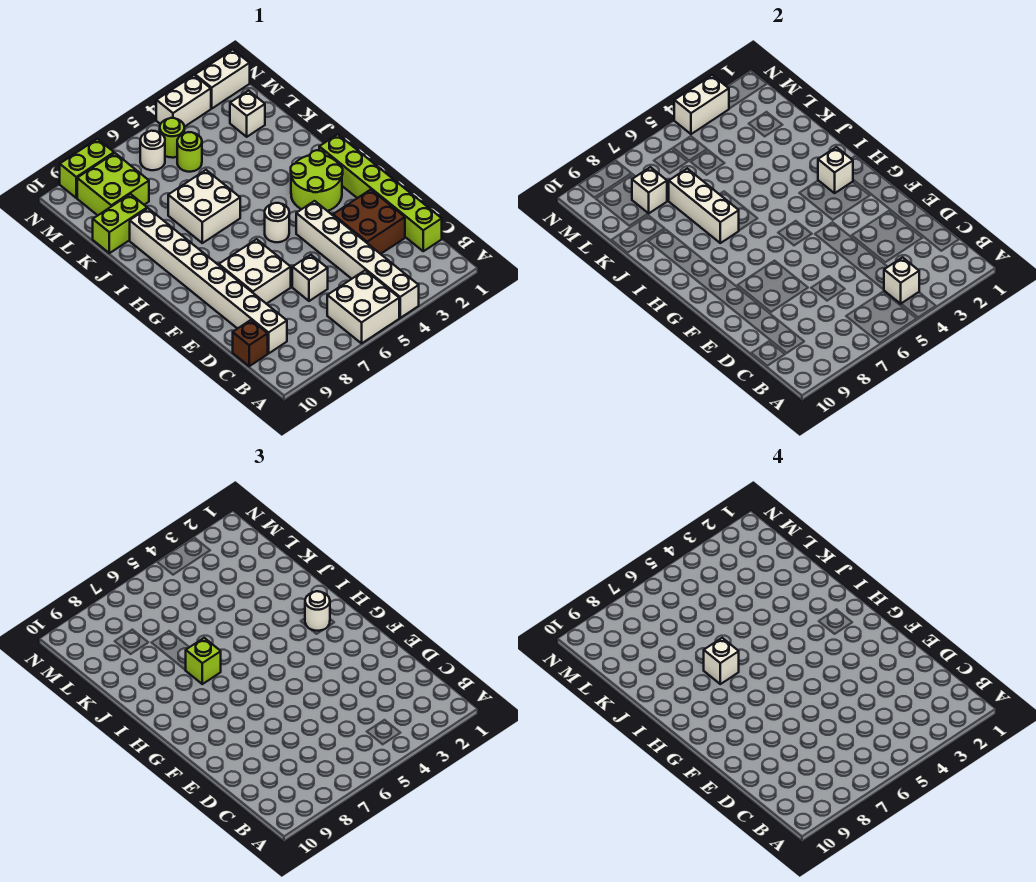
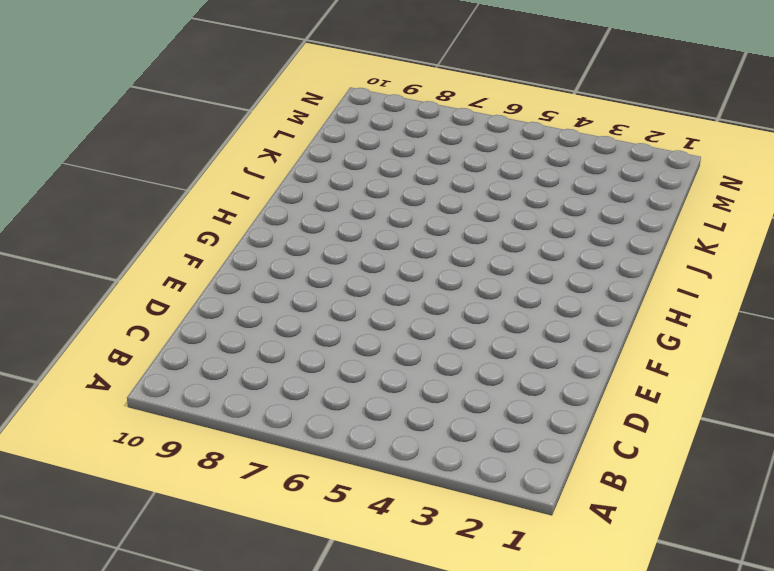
none -> white 1x6 brick [296,201,419,318]
none -> white 2x2 brick [327,270,399,343]
none -> lime 1x6 brick [319,134,442,251]

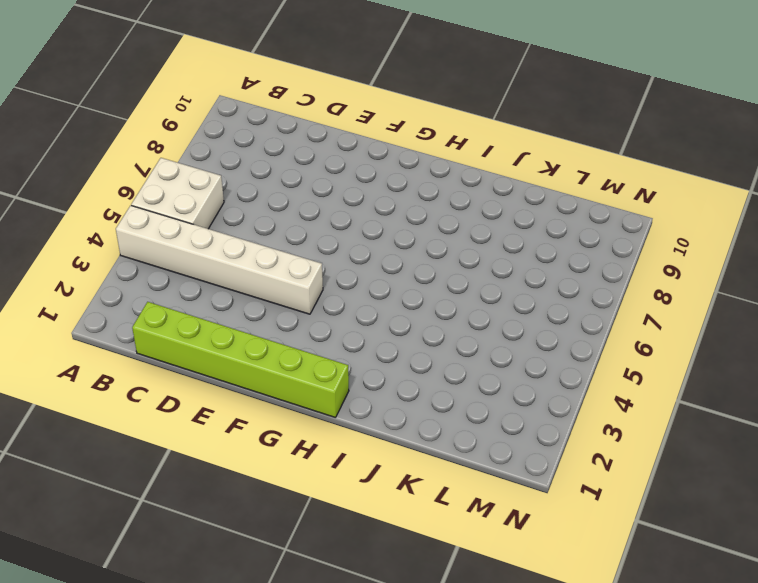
none -> white 1x8 brick [130,208,287,353]
none -> brown 1x1 brick [233,320,268,366]
none -> brown 2x2 brick [333,190,405,254]

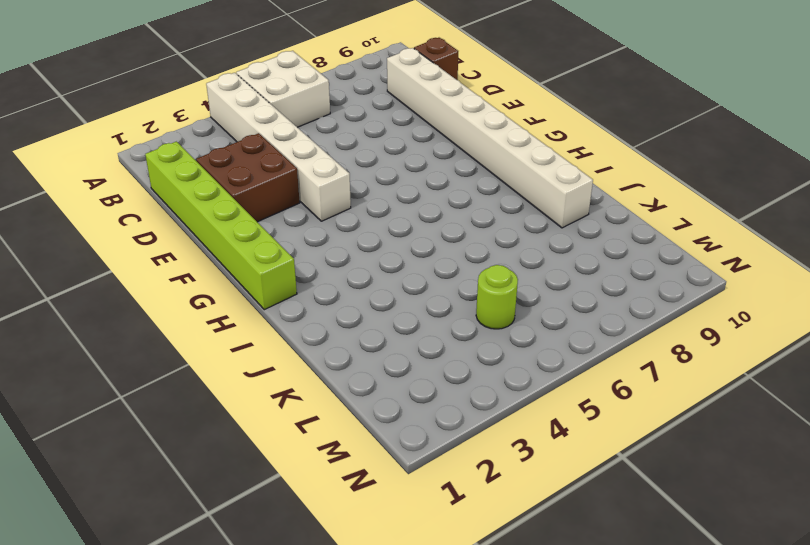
none -> white 1x1 brick [292,255,328,301]
none -> white 2x2 brick [219,239,291,304]
none -> lime 2x2 round brick [291,150,343,211]

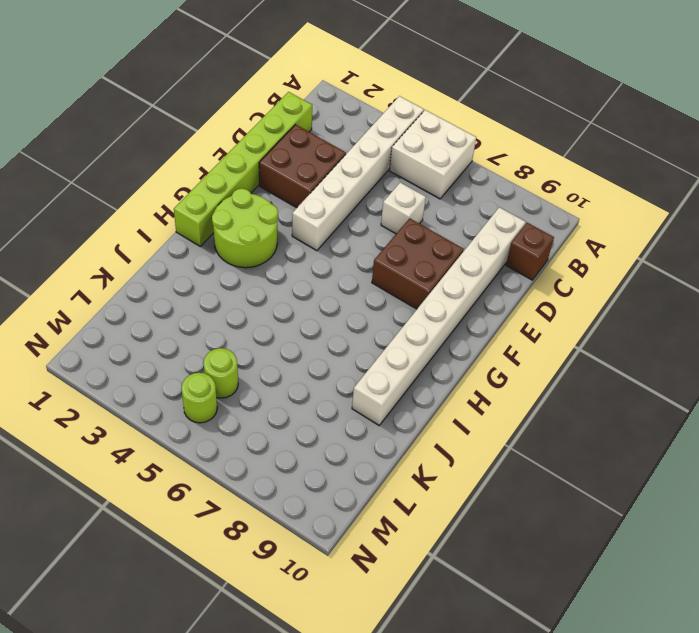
brown 2x2 brick [372,218,464,309] -> white 2x2 brick [219,239,291,304]
none -> white 1x1 round brick [265,203,289,242]
none -> white 2x2 brick [168,170,240,243]
none -> lime 1x2 brick [93,194,147,253]

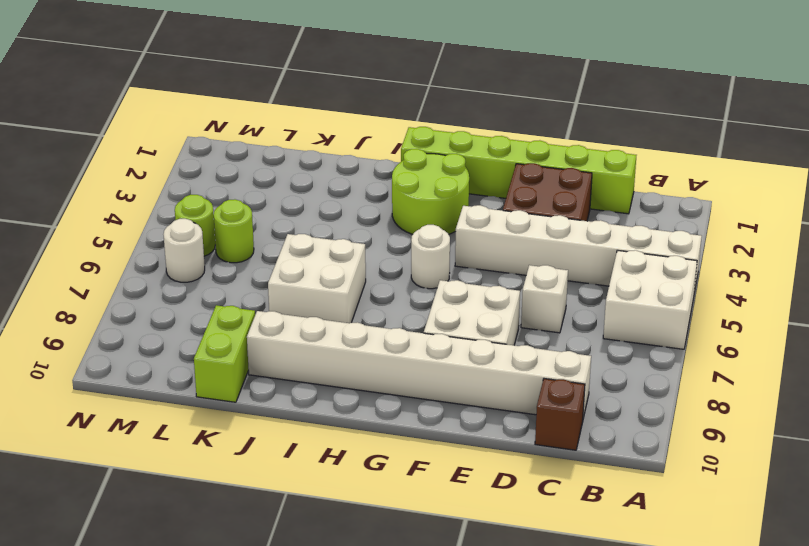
none -> white 1x1 brick [230,91,265,137]
none -> lime 2x2 brick [77,153,149,215]
none -> white 1x2 brick [195,50,250,108]

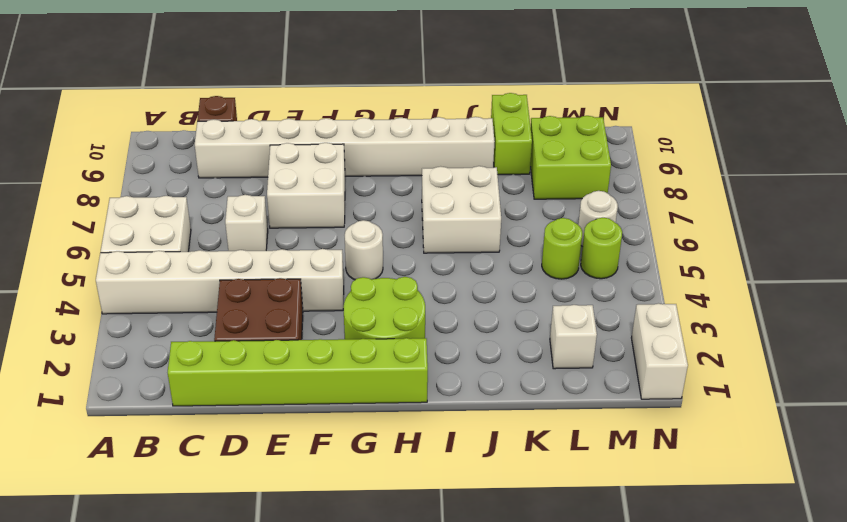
none -> white 1x2 brick [156,75,211,127]
none -> lime 1x2 brick [60,139,114,198]
none -> white 1x1 brick [884,258,919,304]

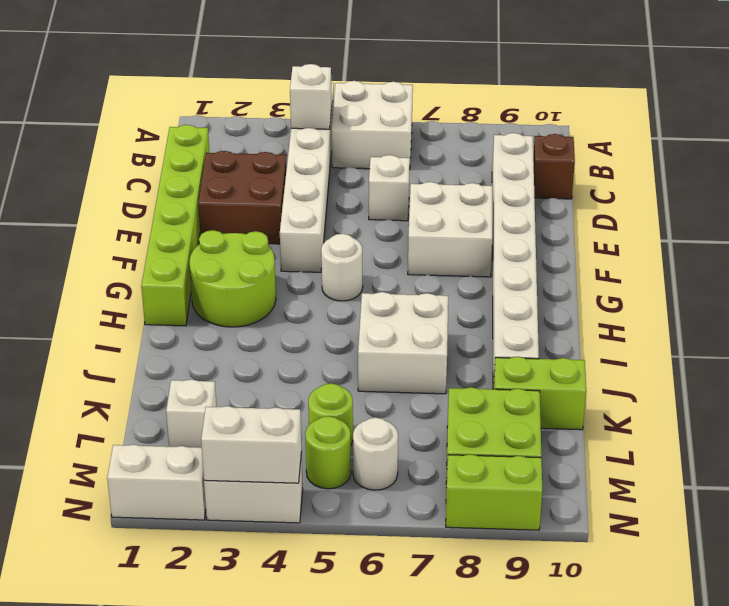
none -> white 1x1 brick [818,147,853,193]
none -> white 1x3 brick [669,169,739,243]
none -> white 1x1 brick [632,167,667,214]

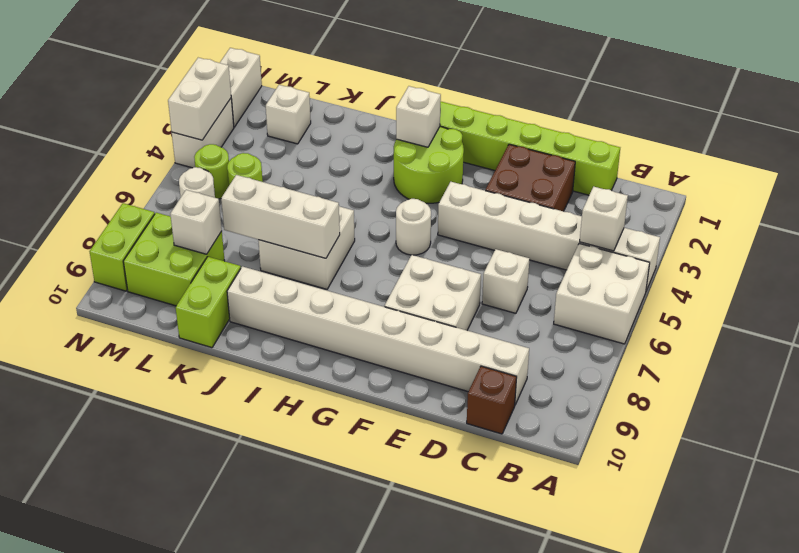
none -> white 1x1 round brick [305,591,330,631]
none -> lime 1x1 brick [186,638,221,684]
none -> white 1x1 brick [704,638,739,684]

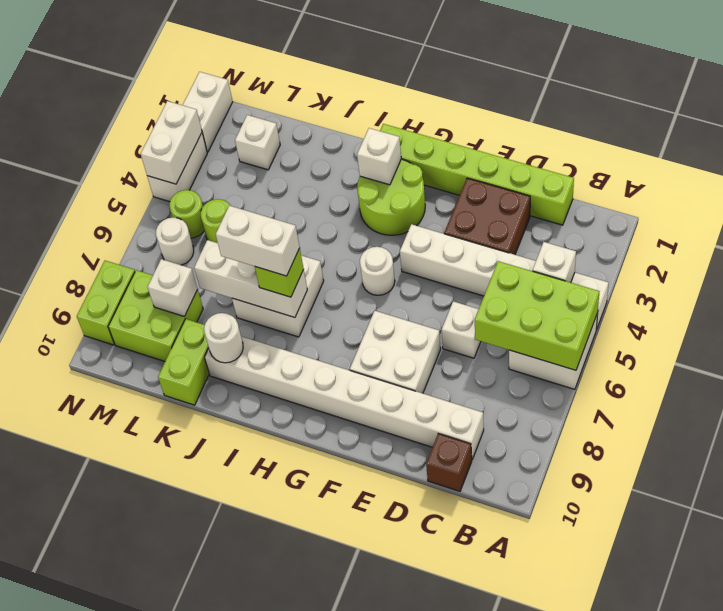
lime 2x3 brick [475,261,599,370] -> none
white 1x2 brick [216,206,300,276] -> white 1x1 brick [704,638,739,684]
white 1x1 round brick [204,313,243,363] -> white 1x1 round brick moved to [305,591,330,631]

